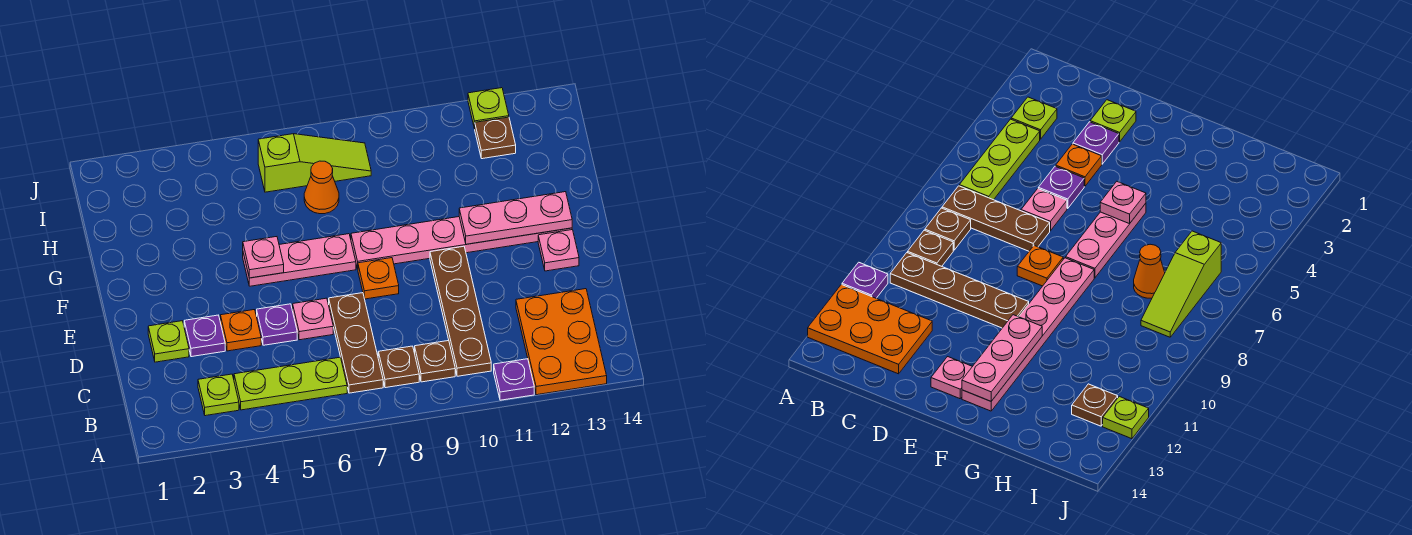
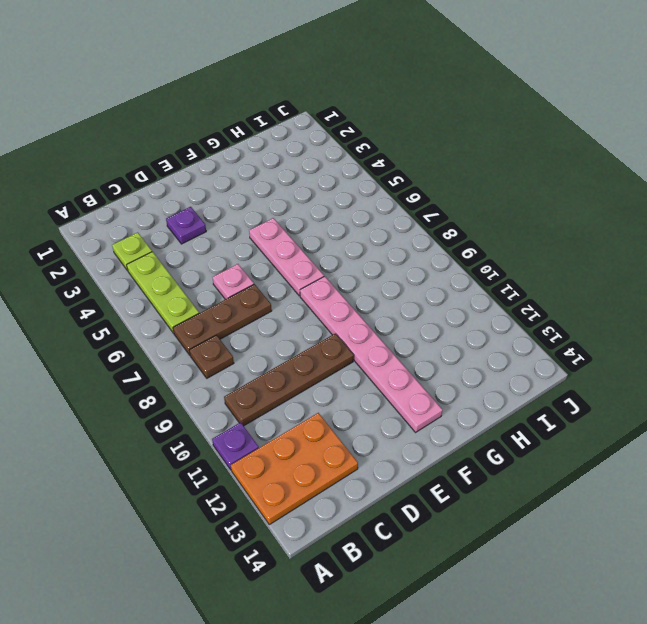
none -> brown 1x1 plate [415,341,455,382]
none -> lime 1x1 plate [148,321,189,362]
none -> orange 1x1 plate [220,310,261,351]

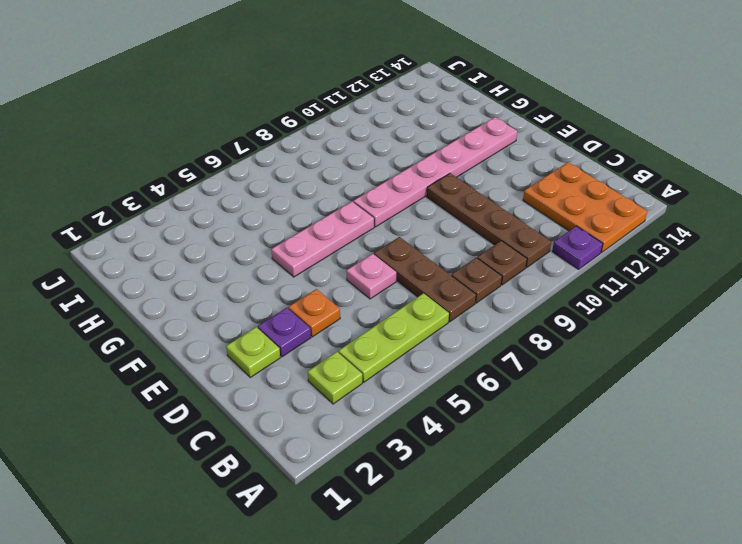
none -> purple 1x1 plate [257,304,297,345]
none -> orange 1x1 plate [358,258,399,299]
none -> pink 1x1 plate [538,230,579,271]

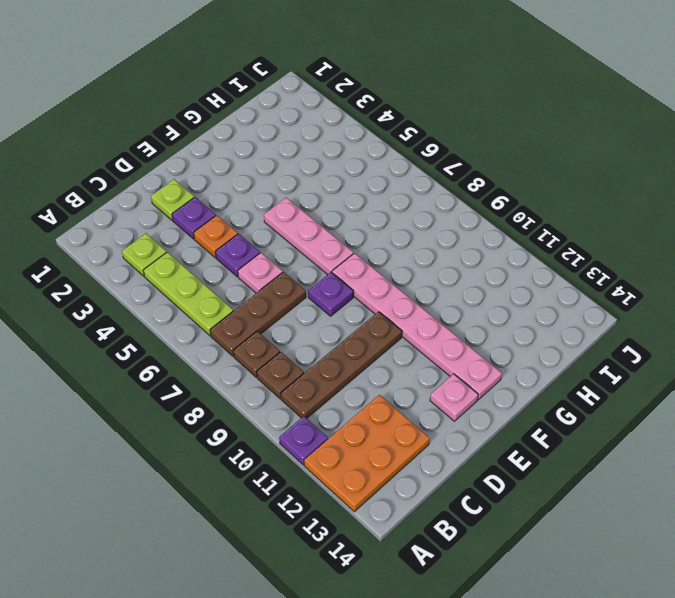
purple 1x1 plate [308,272,353,316] -> orange 1x1 plate [358,258,399,299]
none -> orange 1x1 cone [304,161,339,214]
none -> lime 1x3 slope [258,134,371,192]
none -> brown 1x1 plate [475,117,516,159]

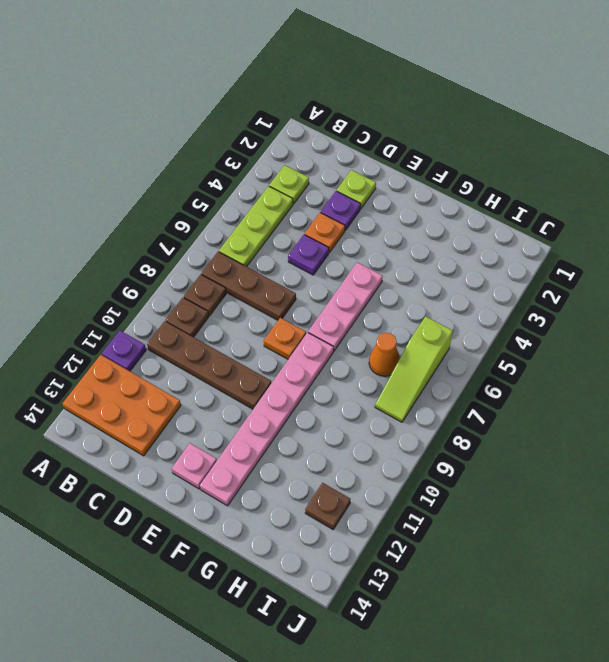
none -> pink 1x1 plate [293,298,333,340]
none -> lime 1x1 plate [468,88,509,129]
none -> pink 1x1 plate [243,237,284,278]

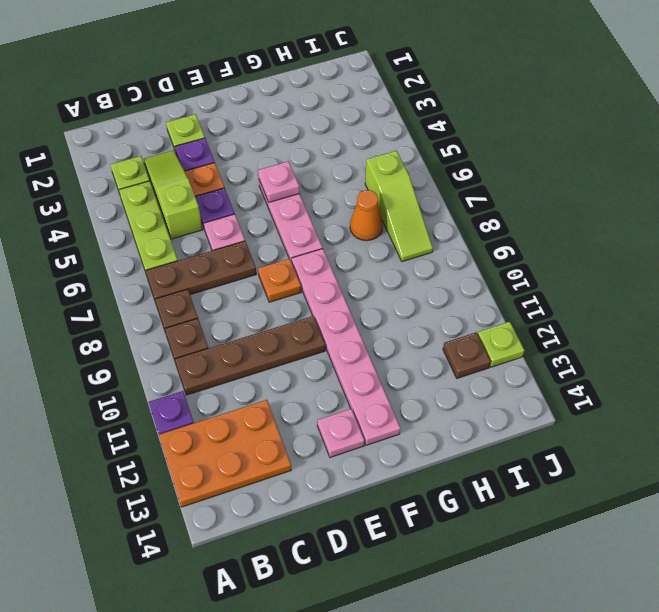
lime 1x3 slope [144,150,203,239] -> none
none -> pink 1x3 plate [459,192,572,244]

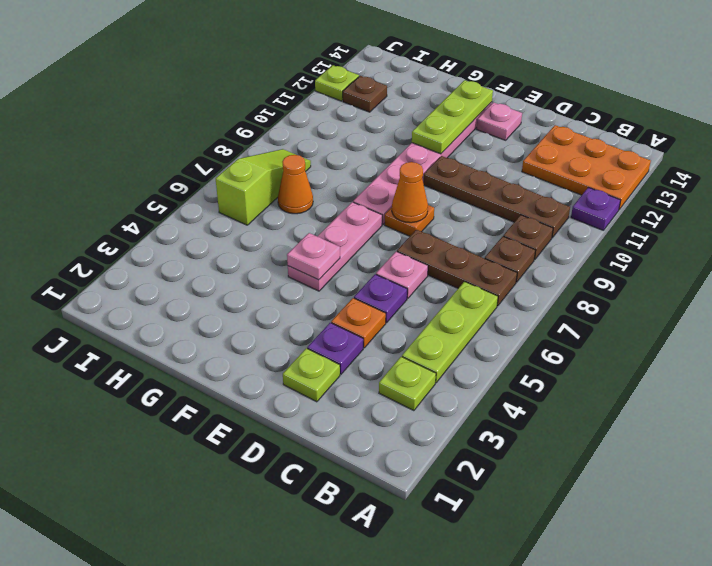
orange 1x1 cone [392,162,428,223] -> none
lime 1x3 plate [412,80,493,154] -> pink 1x3 plate [459,192,572,244]

